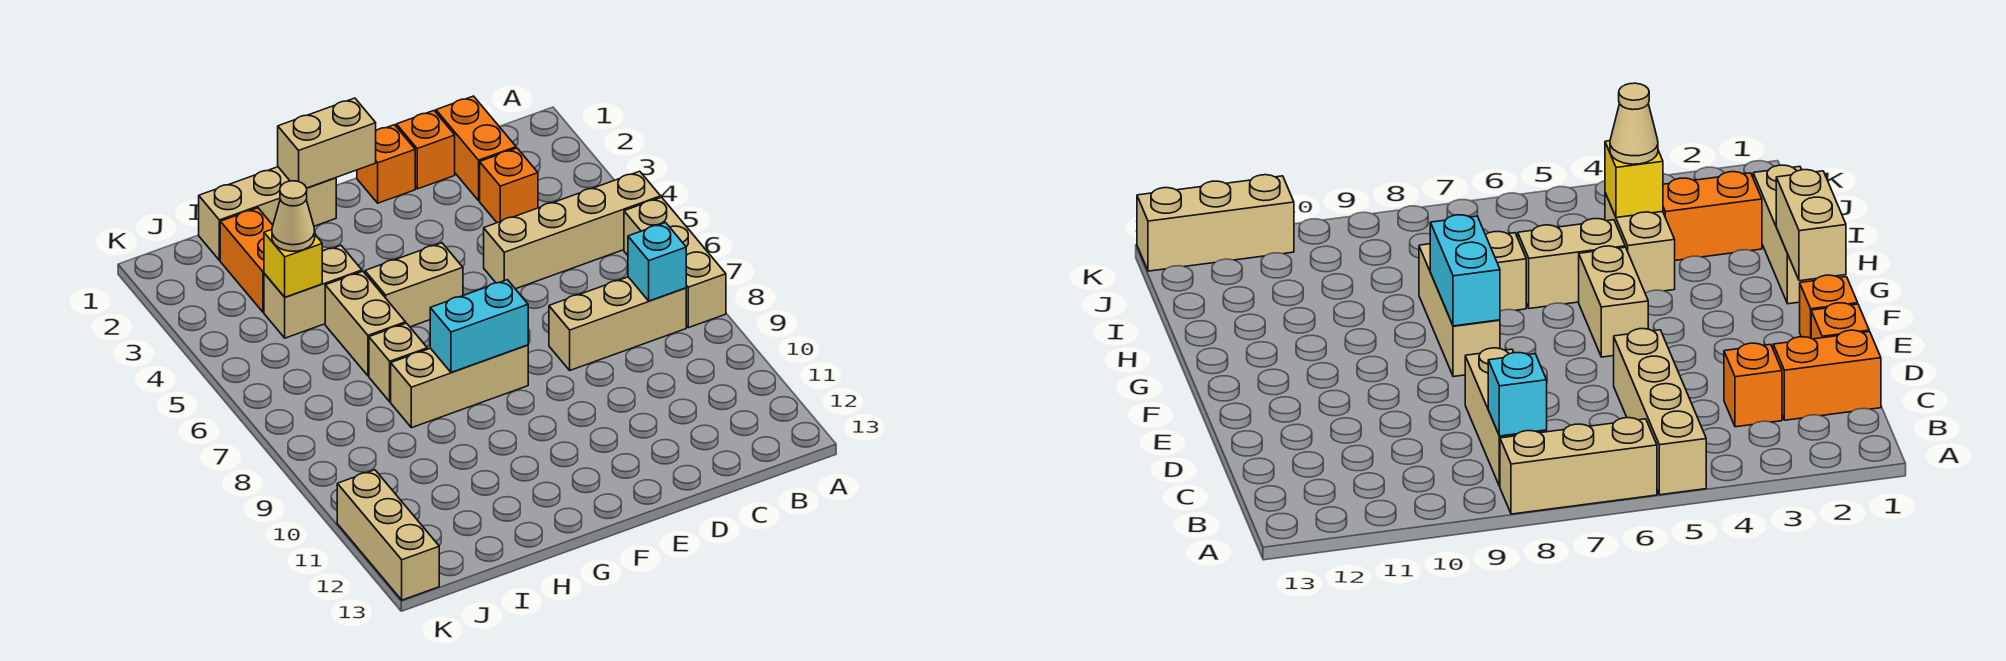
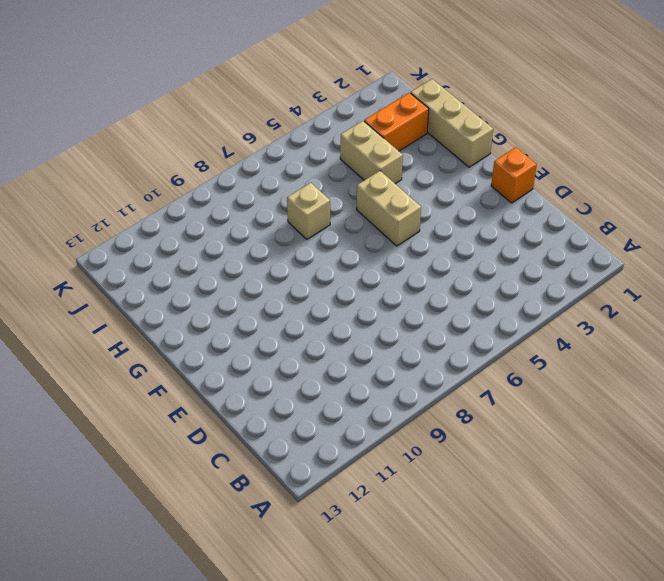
none -> tan 1x4 brick [484,171,661,289]
none -> tan 1x3 brick [624,197,726,328]
none -> tan 1x3 brick [549,277,686,370]

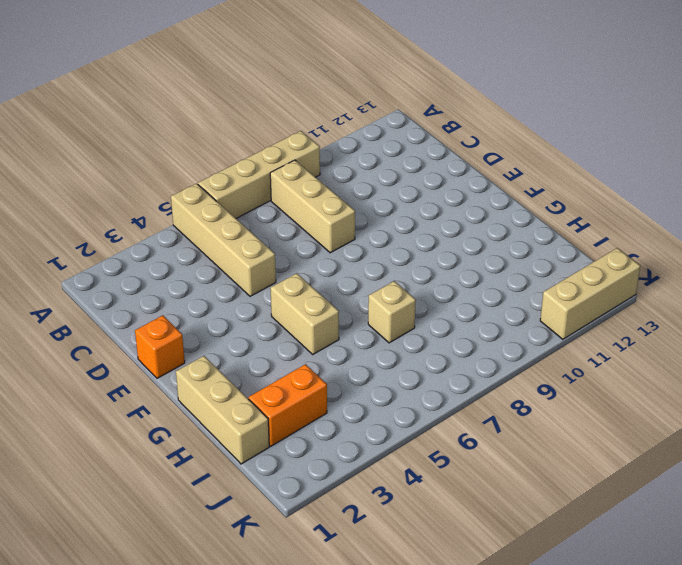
tan 1x4 brick [198,131,320,218] -> tan 1x3 brick [624,197,726,328]
none -> orange 1x2 brick [436,96,516,200]
none -> orange 1x1 brick [480,148,538,223]
none -> orange 1x1 brick [396,111,455,189]

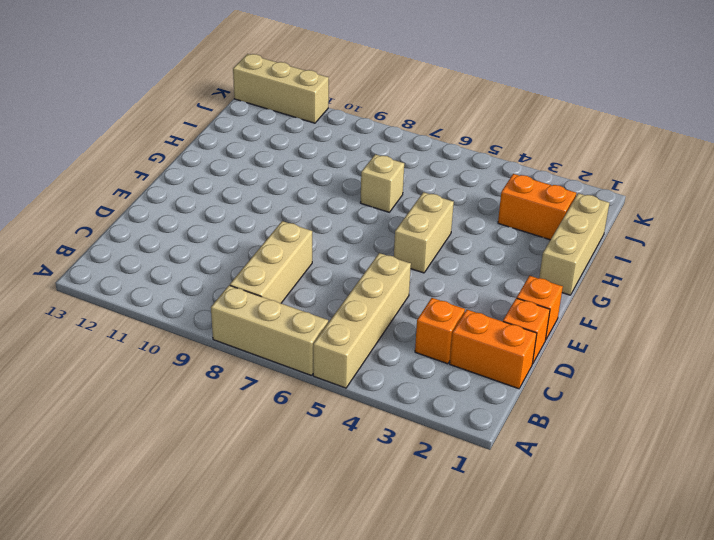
none -> tan 1x3 brick [391,345,528,428]
none -> tan 1x2 brick [264,246,362,338]
none -> tan 1x2 brick [325,271,406,376]

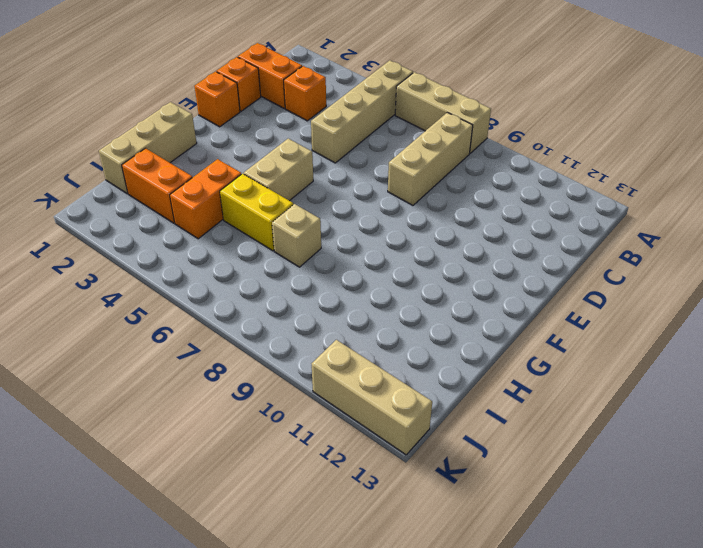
orange 1x2 brick [170,159,241,239] -> tan 1x2 brick [264,246,362,338]
yellow 1x2 brick [220,174,293,251] -> tan 1x2 brick [325,271,406,376]
none -> tan 1x3 brick [391,345,528,428]
none -> cyan 1x1 brick [628,223,686,301]
none -> tan 1x2 brick [278,98,376,188]

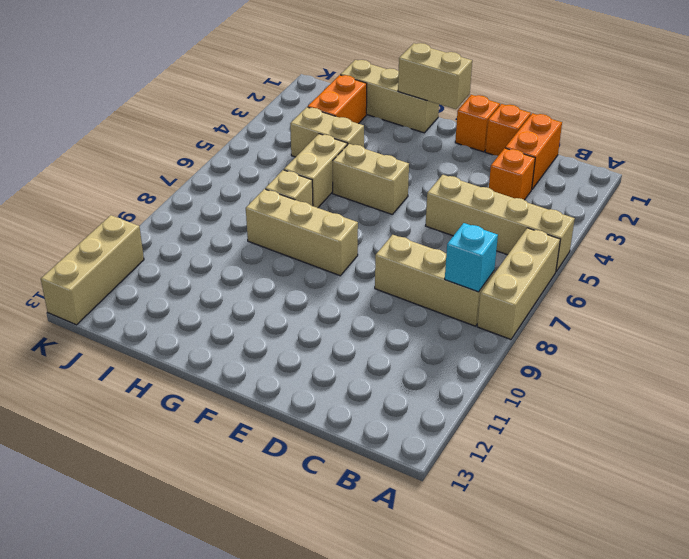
none -> cyan 1x2 brick [430,280,528,372]
none -> yellow 1x1 brick [264,230,322,297]
none -> tan 1x1 cone [272,181,315,251]

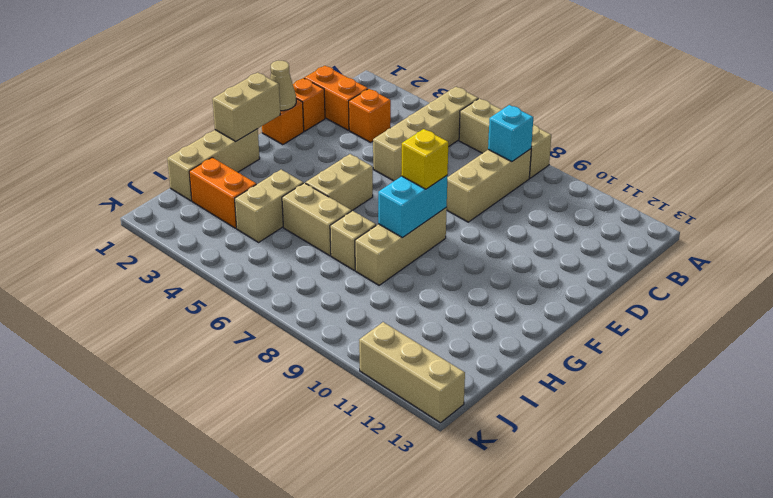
tan 1x1 cone [270,61,296,111] -> tan 1x1 cone moved to [272,181,315,251]
yellow 1x1 brick [401,129,448,189] -> yellow 1x1 brick moved to [264,230,322,297]

